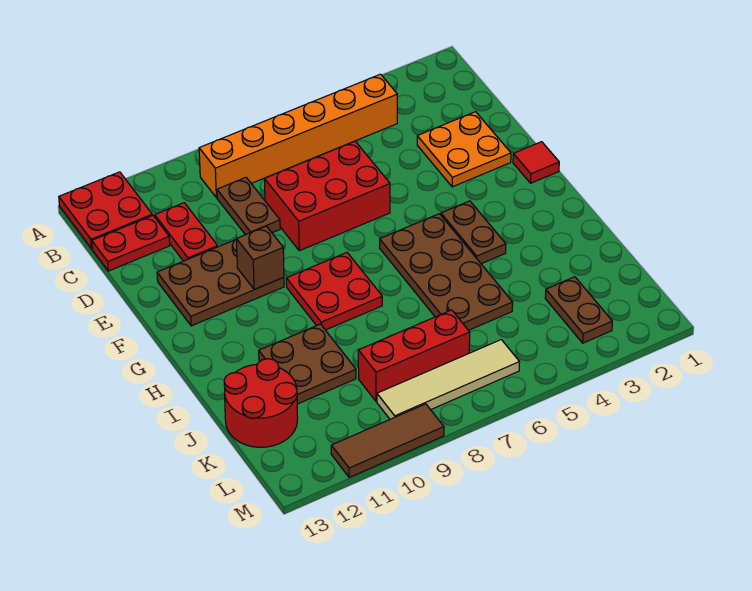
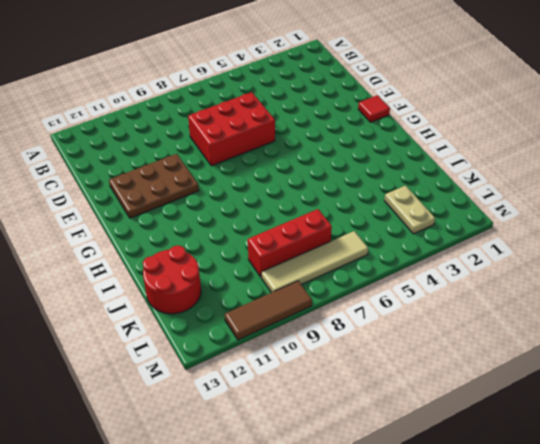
tan 1x2 plate [384,186,435,234] -> brown 1x2 plate [545,277,612,343]
none -> red 2x2 plate [59,172,152,249]
none -> orange 1x6 brick [199,74,397,198]
none -> brown 1x2 plate [217,178,280,235]

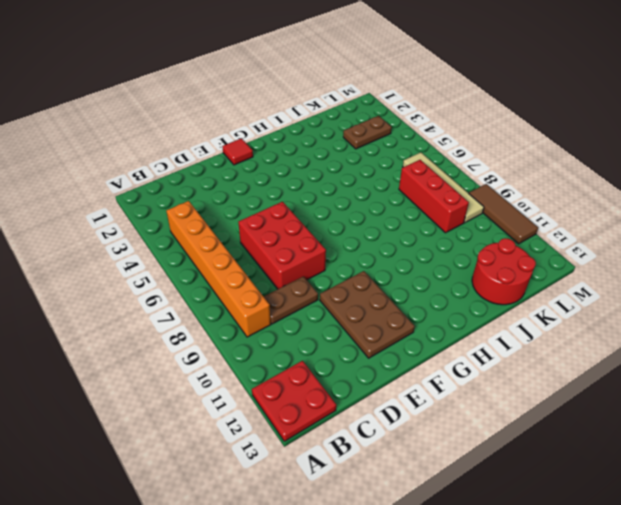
none -> red 1x2 plate [155,203,218,261]
none -> red 1x2 plate [92,215,170,271]
none -> orange 2x2 plate [417,112,511,187]

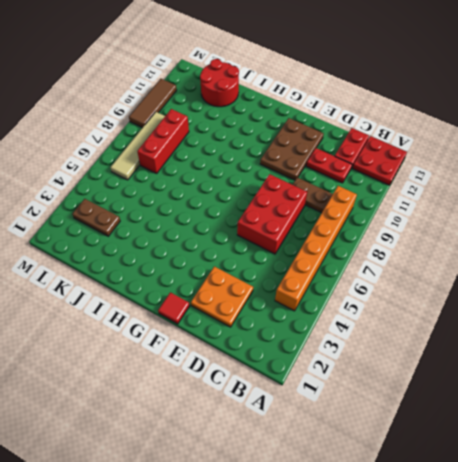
none -> brown 1x2 plate [441,201,506,264]
none -> brown 2x4 plate [380,214,513,330]
none -> red 2x2 plate [286,253,382,330]

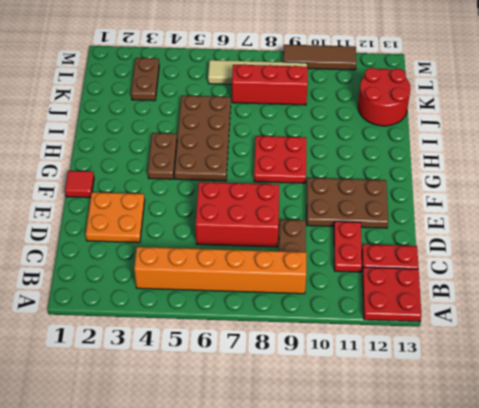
none -> brown 2x2 plate [259,324,356,404]
none -> brown 1x1 brick [236,226,284,290]

